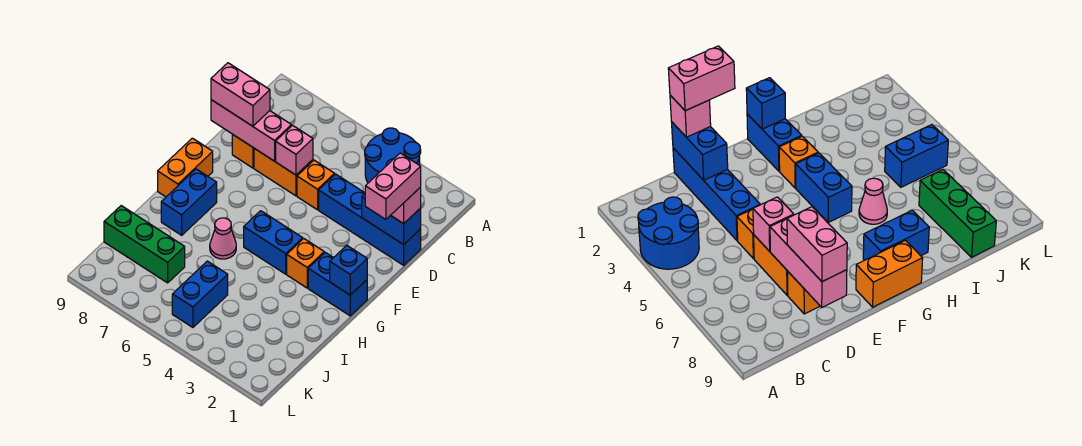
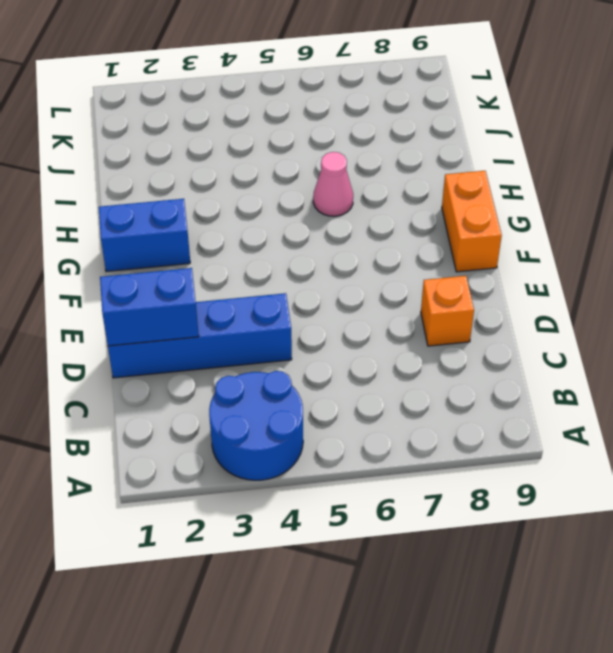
none -> orange 1x1 brick [297,160,335,210]
none -> orange 1x2 brick [254,148,313,196]
none -> orange 1x1 brick [287,239,324,288]

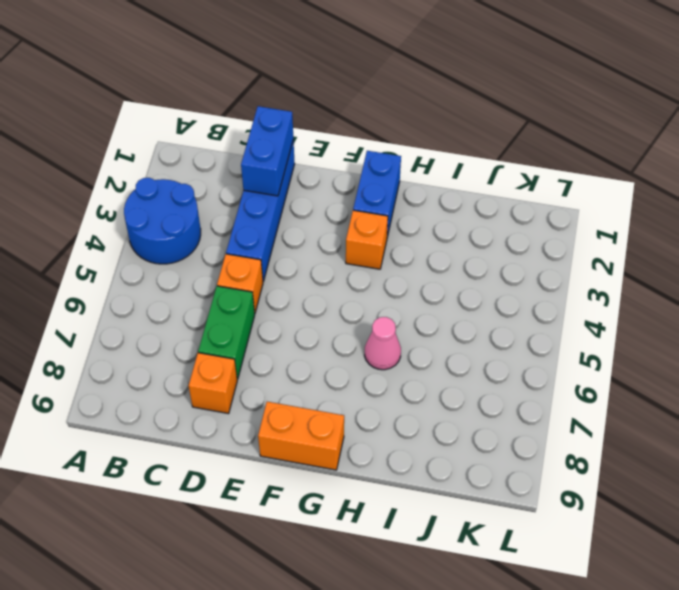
green 1x2 brick [198,286,255,379] -> orange 1x2 brick [254,148,313,196]
none -> blue 1x2 brick [244,211,303,274]
none -> blue 1x2 brick [161,169,217,235]
none -> blue 1x2 brick [172,261,228,327]

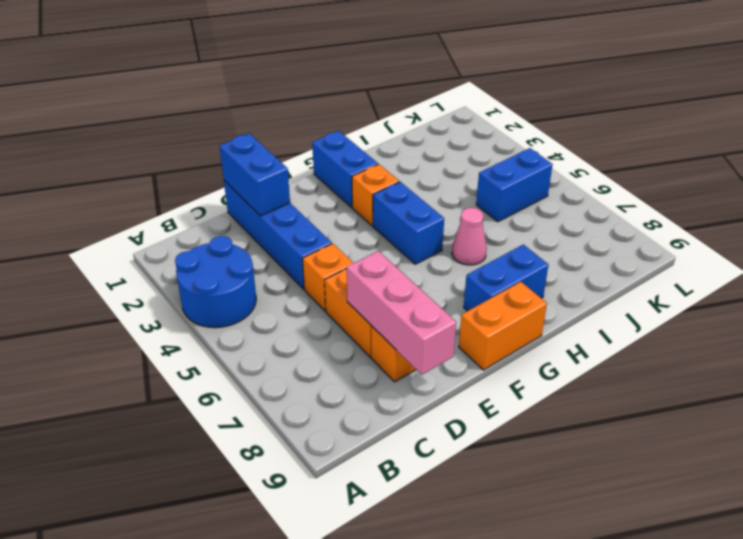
none -> green 1x3 brick [104,206,185,283]
none -> pink 1x1 brick [276,125,313,175]
none -> blue 1x1 brick [330,245,367,295]

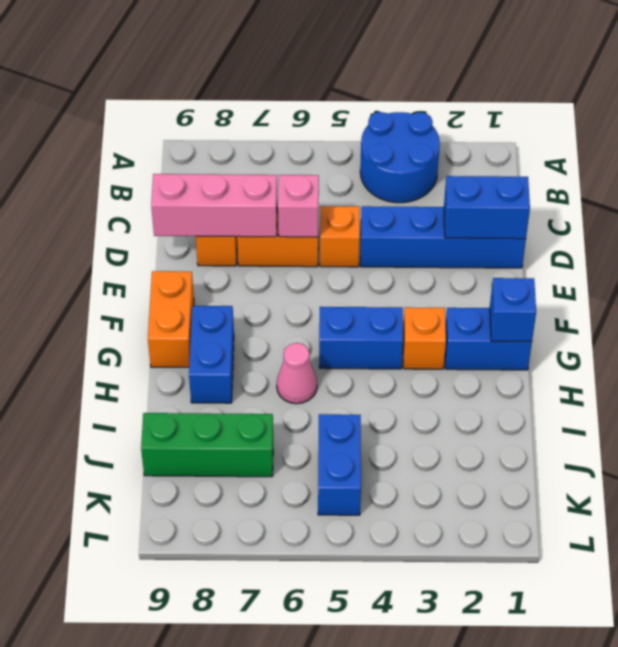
none -> pink 1x1 brick [391,187,421,224]
none -> pink 1x2 brick [211,63,270,126]
none -> pink 1x2 brick [365,153,421,219]

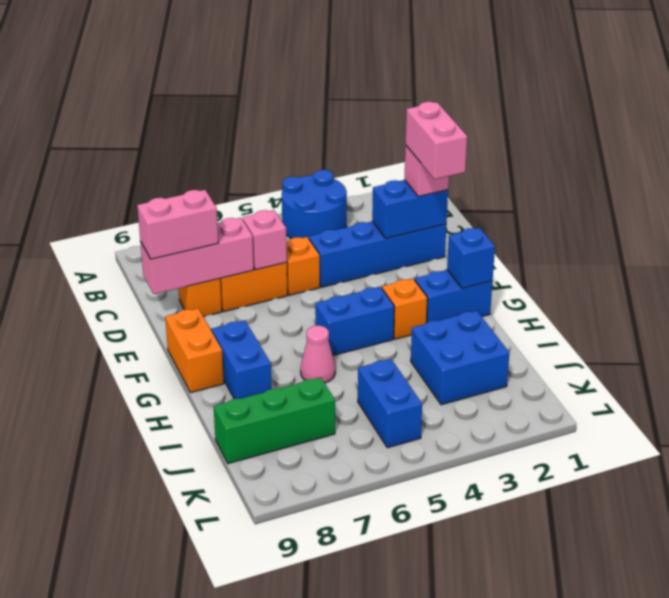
blue 2x2 brick [411,311,509,405] -> none

